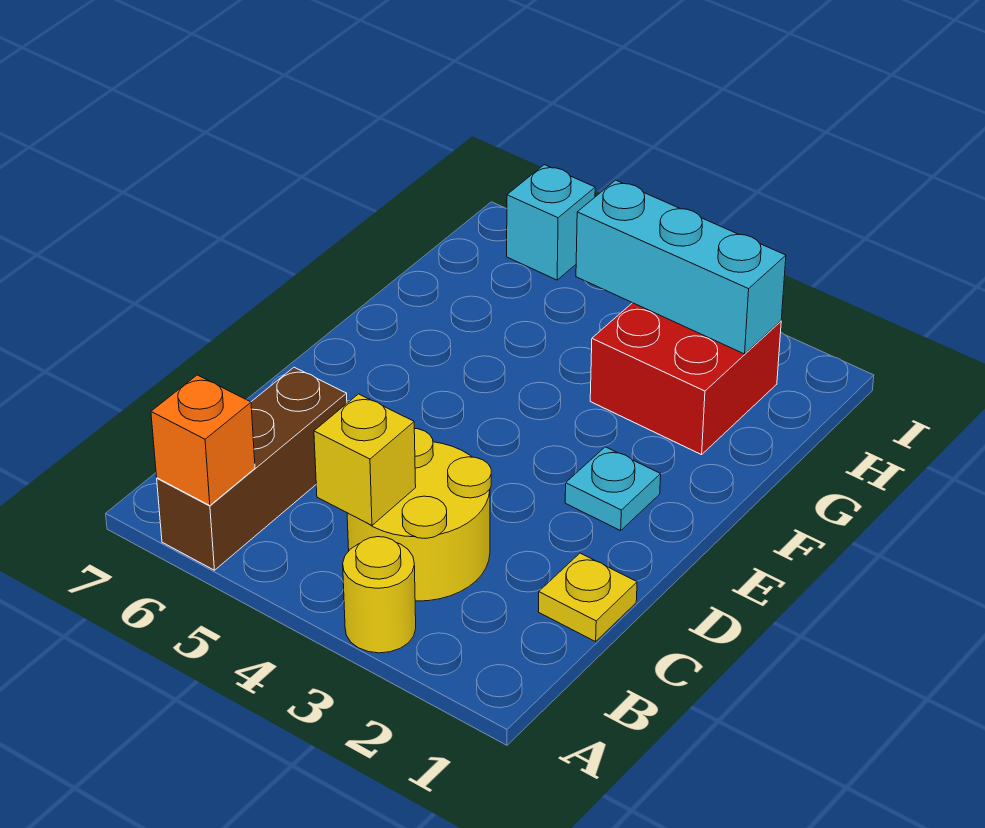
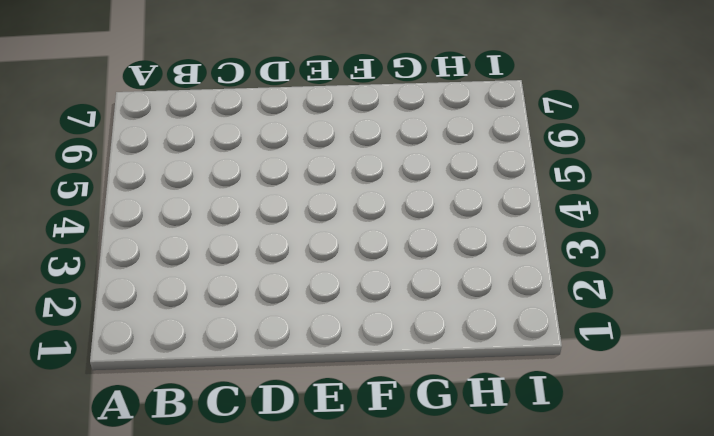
none -> yellow 1x1 round brick [343,537,416,653]
none -> brown 1x3 brick [157,367,347,570]

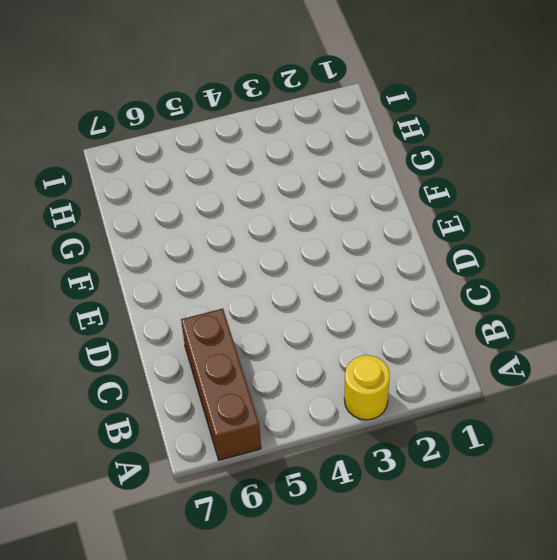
none -> yellow 2x2 round brick [347,429,491,601]
none -> yellow 1x1 plate [538,553,637,642]

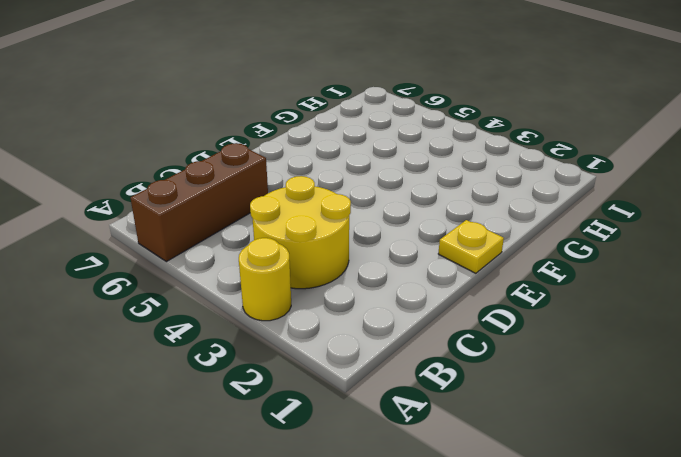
yellow 1x1 plate [438,220,504,273] -> yellow 1x1 plate moved to [538,553,637,642]
none -> cyan 1x1 plate [565,447,661,531]
none -> red 2x2 brick [590,303,781,455]

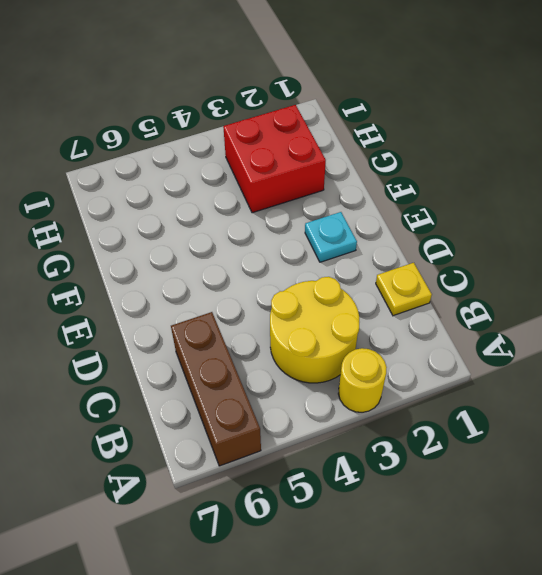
none -> cyan 1x1 brick [507,165,595,280]
none -> orange 1x1 brick [151,375,255,506]

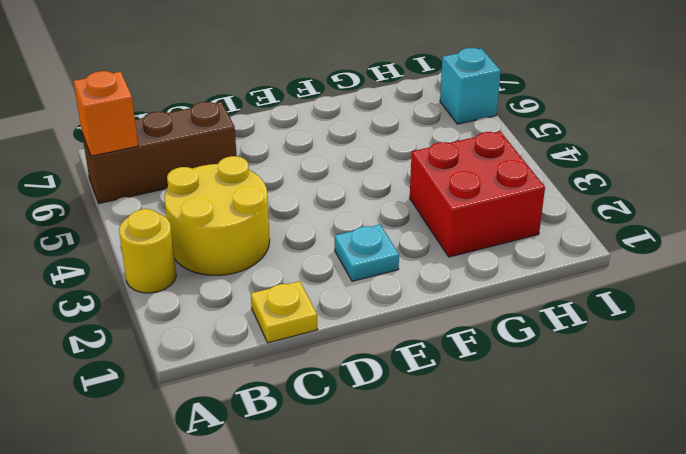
none -> yellow 1x1 brick [314,394,416,525]
none -> cyan 1x3 brick [576,180,786,354]

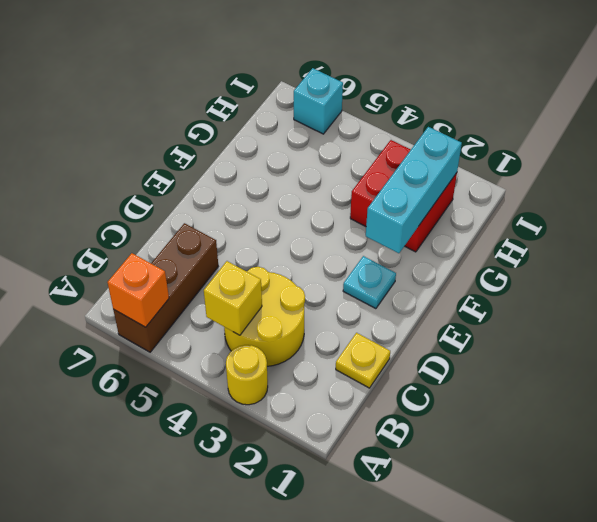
cyan 1x3 brick [366,127,462,253] -> cyan 1x3 brick turned to [576,180,786,354]

